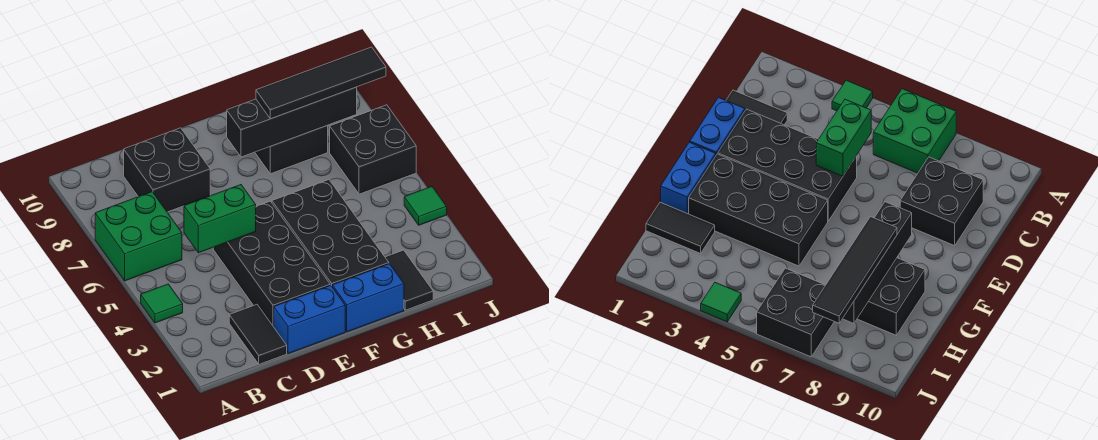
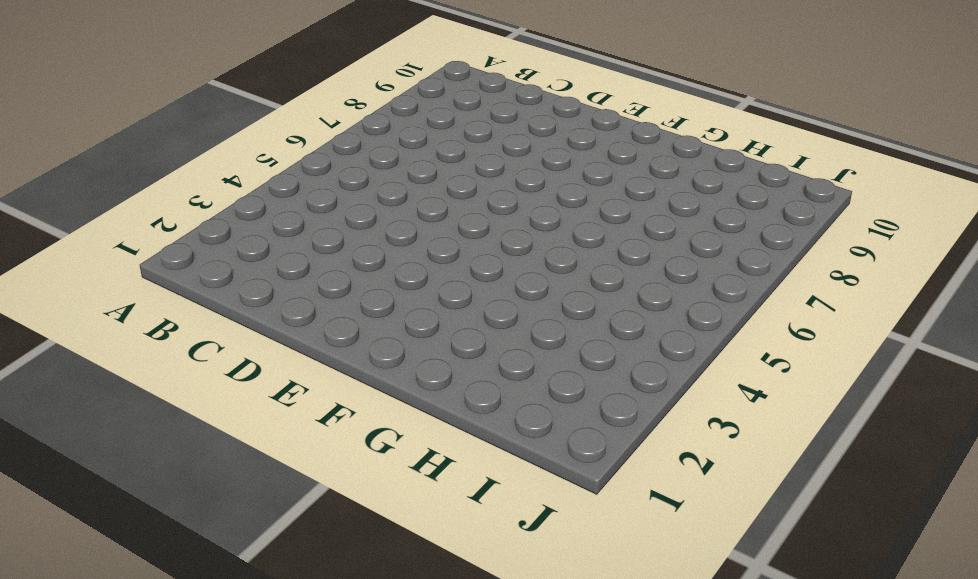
none -> green 1x1 tile [141,284,183,323]
none -> green 2x2 brick [95,192,182,281]
none -> black 1x2 tile [229,305,287,364]

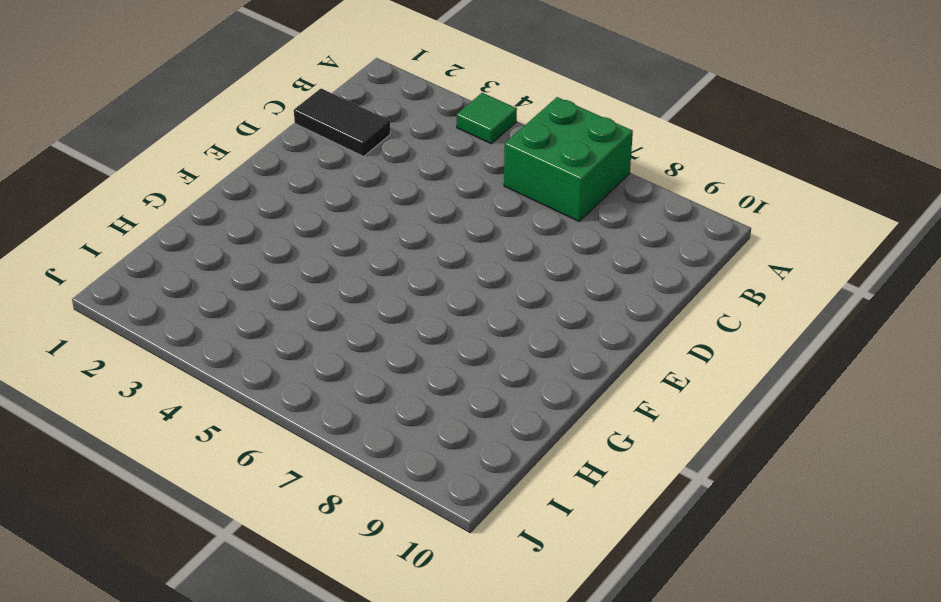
none -> black 2x2 brick [124,128,210,212]
none -> blue 1x2 brick [274,285,345,354]
none -> black 2x4 brick [213,201,330,327]

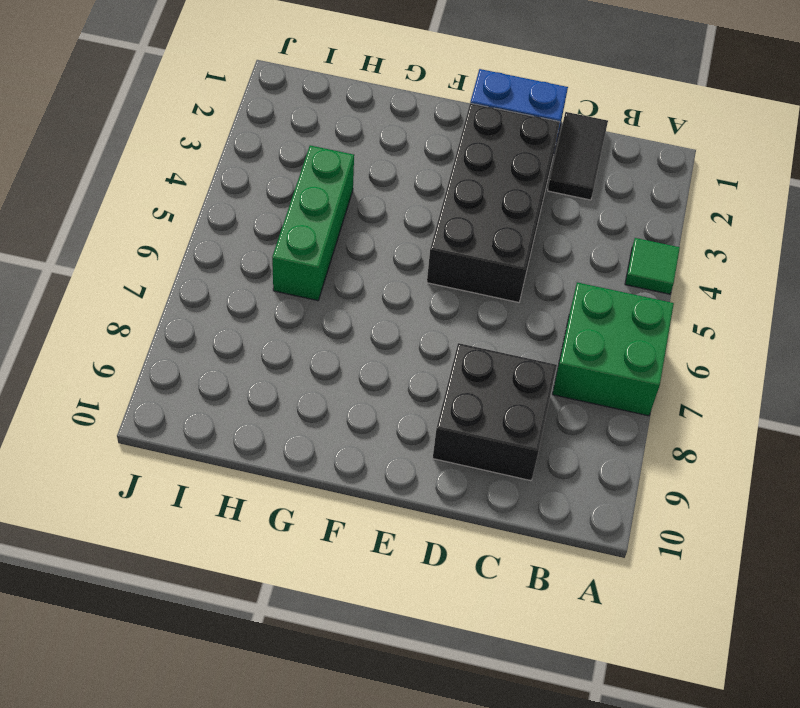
green 1x3 brick [272,145,354,301] -> none
none -> blue 1x2 brick [332,264,404,332]
none -> black 2x4 brick [272,180,389,286]
none -> black 2x2 brick [255,125,328,174]

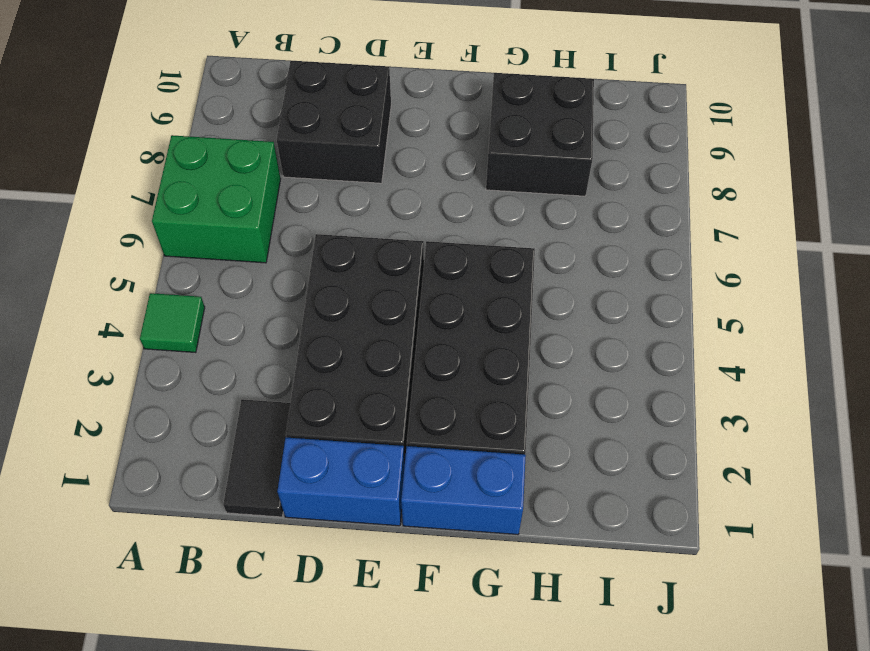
none -> black 1x2 tile [385,250,433,310]
none -> black 2x2 brick [330,105,416,194]
none -> green 1x1 tile [404,187,447,225]

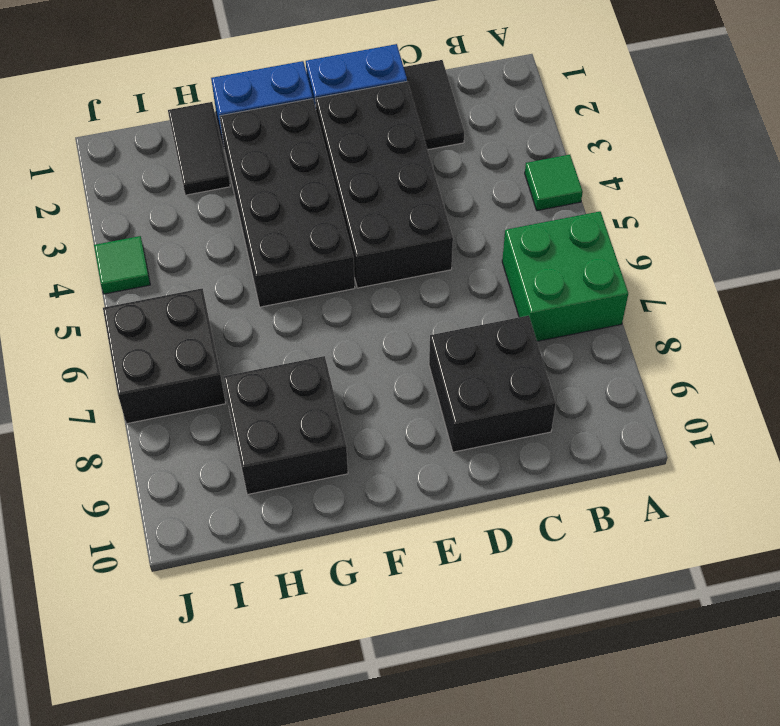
none -> green 1x2 brick [184,185,256,253]
none -> black 1x4 brick [227,87,357,157]
none -> black 1x4 tile [256,47,386,119]

